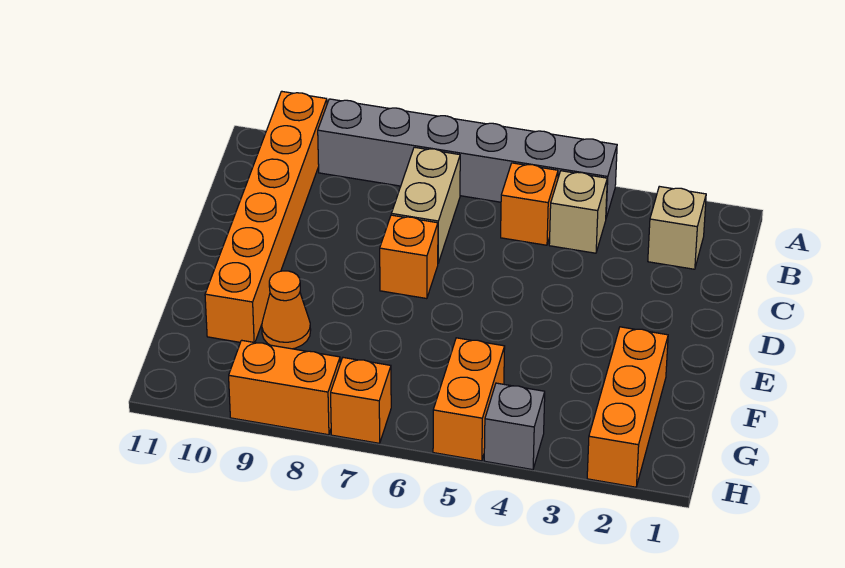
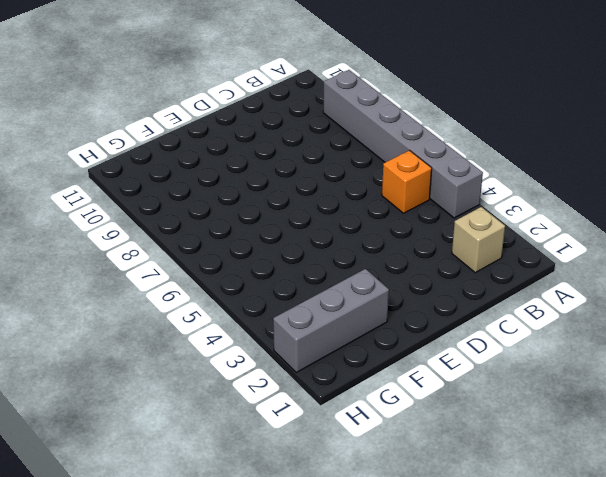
grey 1x3 brick [273,269,389,373] -> orange 1x3 brick [587,327,668,487]
none -> orange 1x6 brick [205,91,327,343]
none -> tan 1x1 brick [549,171,607,253]
none -> tan 1x2 brick [391,147,460,263]

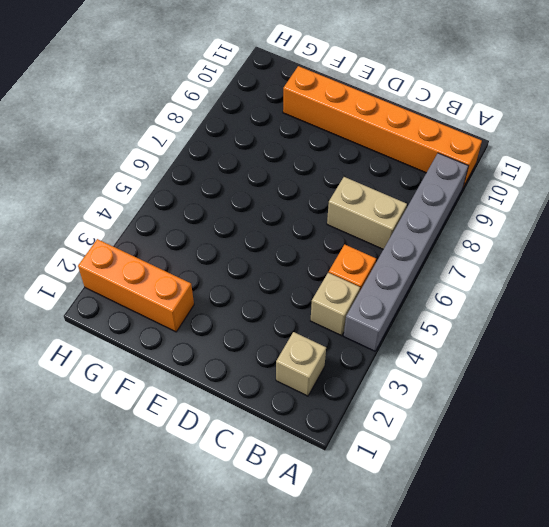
none -> orange 1x1 brick [380,215,438,299]
none -> orange 1x1 cone [262,271,311,349]
none -> orange 1x2 brick [433,338,505,461]

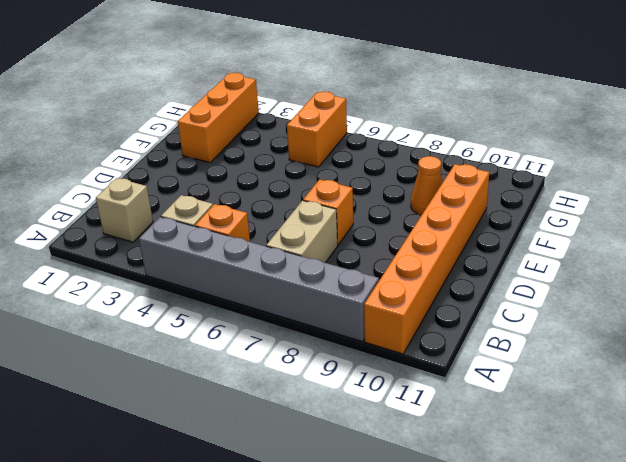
none -> grey 1x1 brick [484,383,545,470]
none -> orange 1x1 brick [331,358,391,443]
none -> orange 1x2 brick [229,340,340,435]

